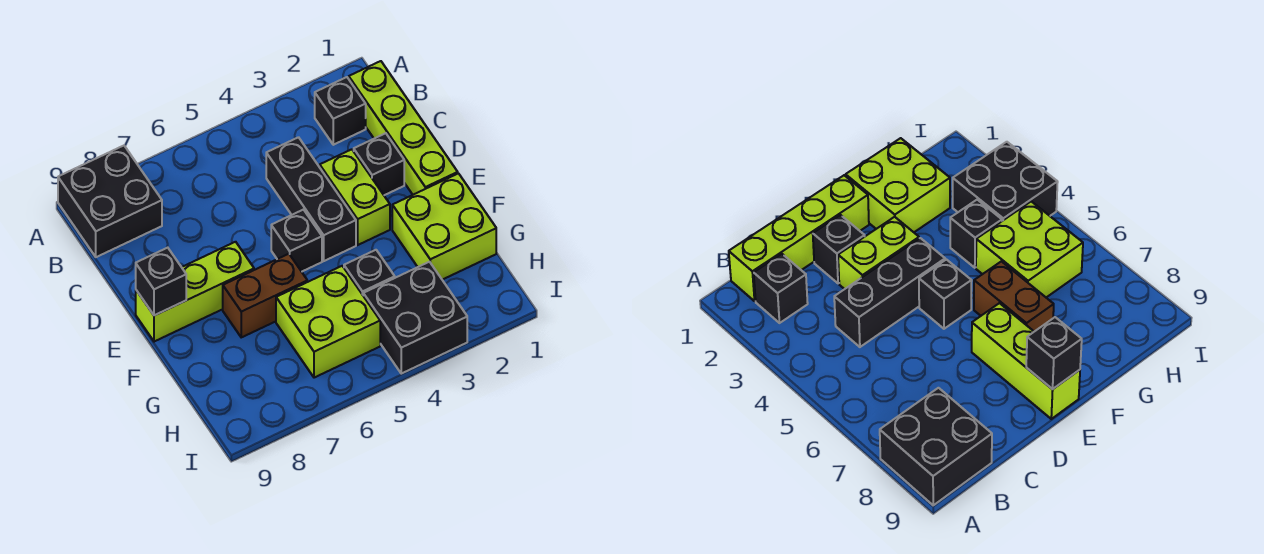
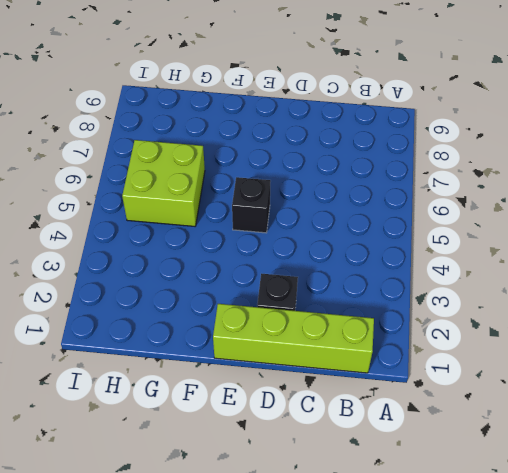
none -> black 2x2 brick [58,146,162,257]
none -> black 1x1 brick [315,77,366,145]
none -> black 1x3 brick [266,137,356,261]

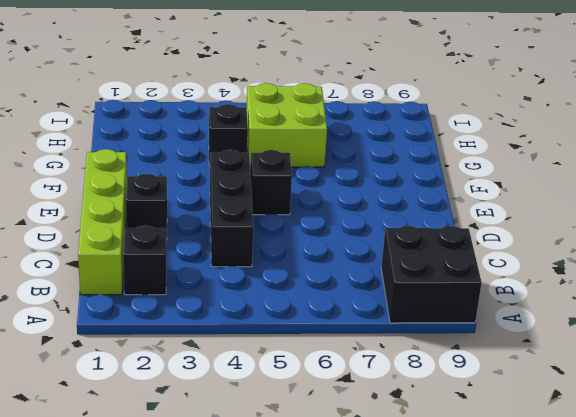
none -> lime 1x2 brick [320,149,390,245]
none -> lime 1x3 brick [136,242,254,342]
none -> lime 2x2 brick [392,173,496,280]

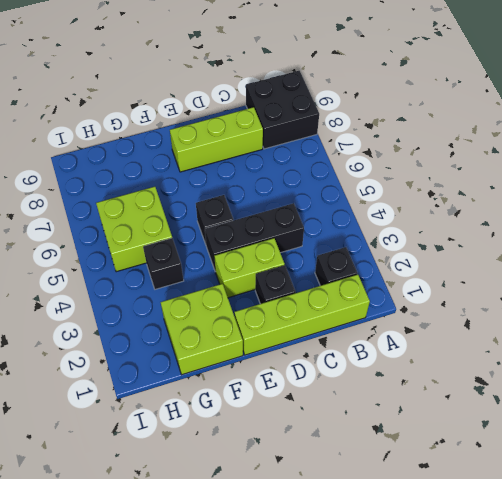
lime 1x3 brick [170,107,263,172] -> lime 1x3 brick turned to [136,242,254,342]
none -> brown 1x2 brick [223,254,307,337]
none -> black 2x2 brick [363,262,467,374]
none -> black 1x1 brick [136,248,186,315]

